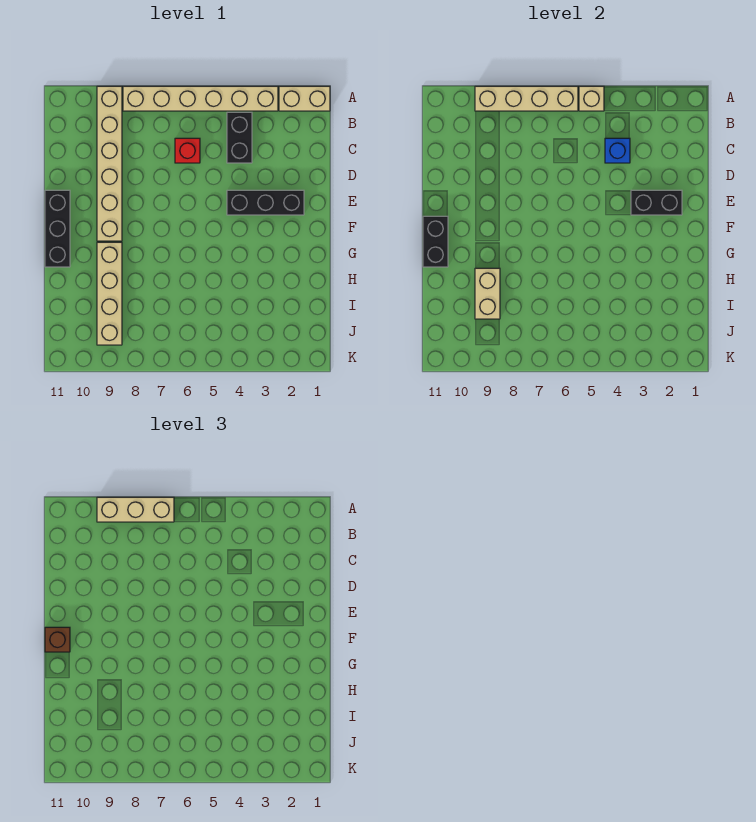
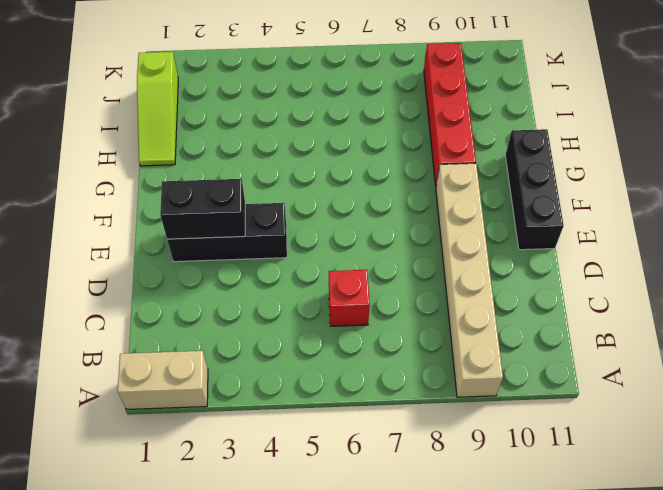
red 1x4 brick [424,43,476,186] -> tan 1x4 brick [97,242,122,345]
lime 1x3 slope [137,52,178,166] -> none
none -> tan 1x6 brick [123,86,278,111]
none -> black 1x2 brick [227,112,252,163]
none -> tan 1x1 brick [579,86,604,111]

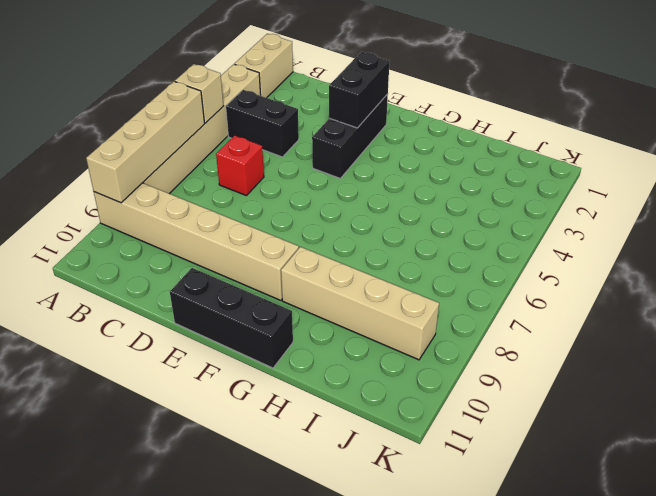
none -> blue 1x1 brick [605,138,630,163]
none -> black 1x2 brick [423,216,448,267]
none -> tan 1x2 brick [475,268,500,319]

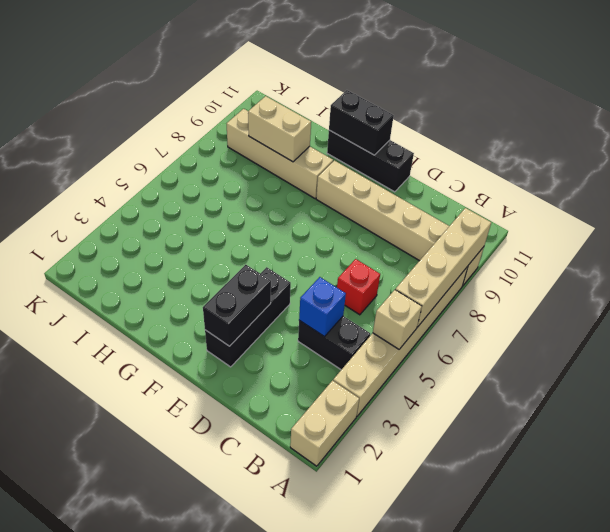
none -> tan 1x3 brick [97,497,174,522]
none -> brown 1x1 brick [45,627,70,652]

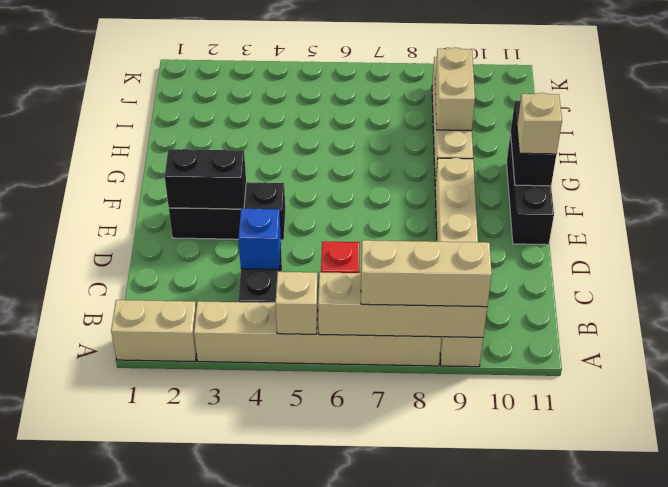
tan 1x1 brick [517,93,562,154] -> brown 1x1 brick [45,627,70,652]

